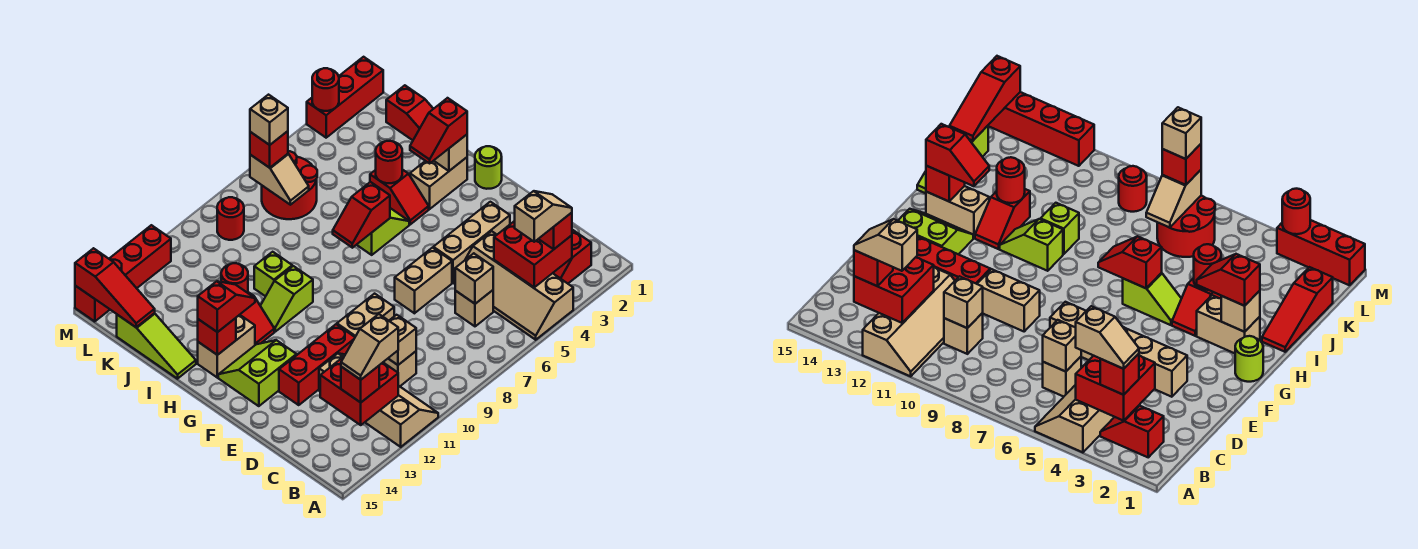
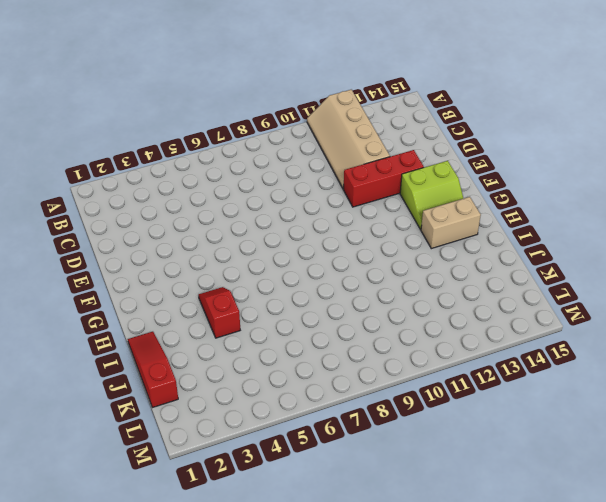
none -> tan 2x4 slope [454,231,573,340]
none -> red 1x2 slope [553,230,591,283]
none -> tan 1x1 brick [455,290,493,326]
none -> tan 1x1 brick [383,351,416,386]

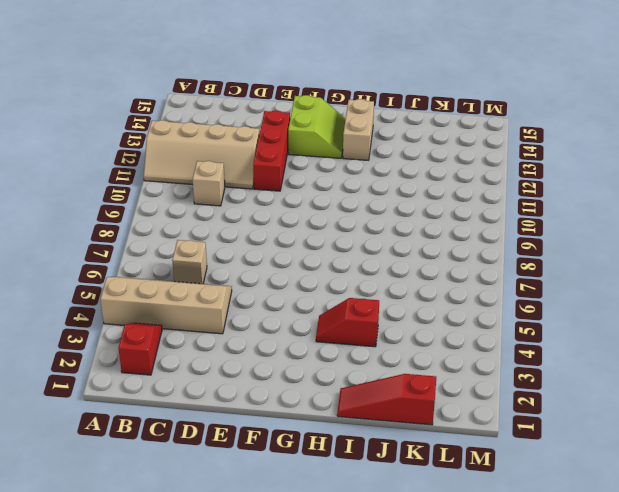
none -> tan 1x3 brick [433,202,510,283]
none -> tan 1x2 brick [395,248,452,313]
none -> tan 1x2 brick [337,294,394,337]
none -> lime 1x1 round brick [475,146,502,189]

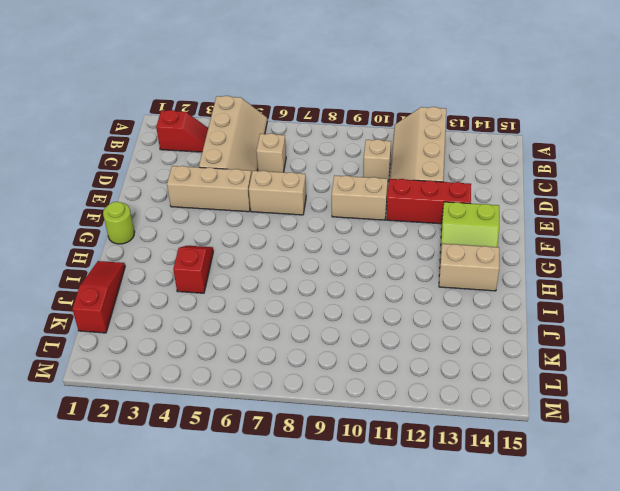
none -> tan 1x2 brick [410,157,467,209]
none -> lime 1x2 slope [357,208,409,255]
none -> lime 1x2 slope [261,266,313,332]
none -> red 1x2 slope [240,292,274,345]

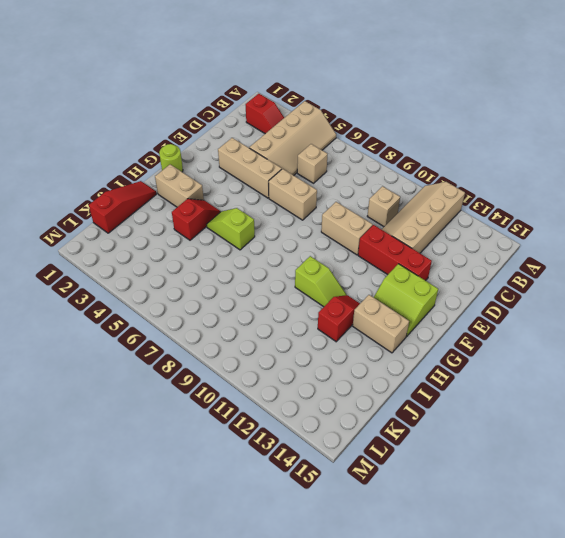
none -> lime 1x1 brick [254,252,292,296]
none -> lime 1x3 slope [117,313,196,379]
none -> red 2x2 round brick [262,151,317,219]
none -> red 1x1 round brick [217,197,244,240]

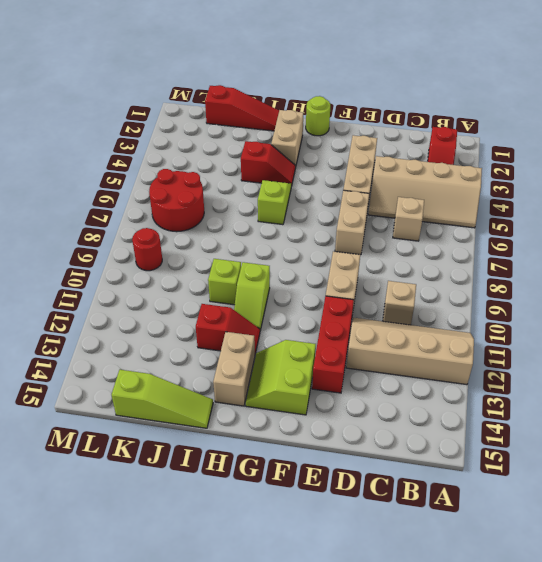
none -> red 1x3 brick [307,57,383,138]
none -> red 1x4 brick [75,225,171,322]
none -> red 2x2 brick [494,221,572,287]
none -> red 2x2 brick [320,357,398,425]

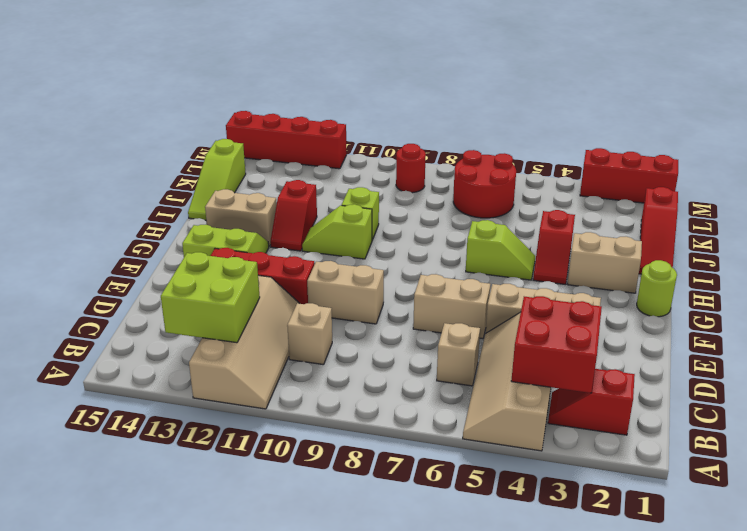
lime 2x2 brick [161,252,260,343] -> red 2x2 brick [320,357,398,425]
none -> tan 1x1 brick [455,253,493,304]
none -> tan 1x1 brick [388,315,416,365]
none -> tan 1x1 brick [434,135,467,171]
none -> red 1x2 slope [333,182,390,248]

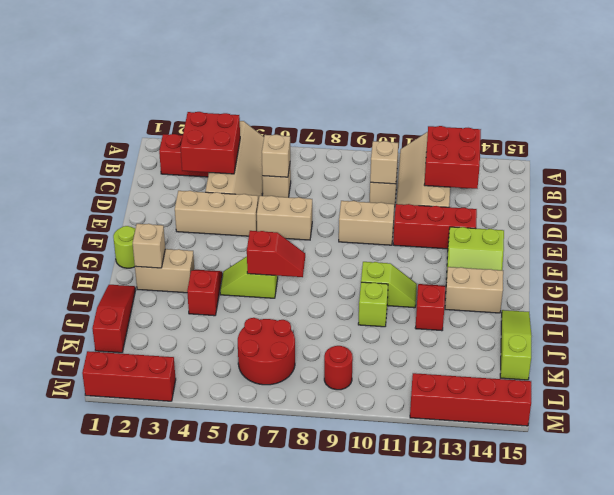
none -> red 1x1 brick [198,318,236,355]
none -> red 1x1 round brick [376,141,402,183]
none -> red 1x1 round brick [221,263,248,293]
none -> tan 1x2 slope [250,154,309,205]

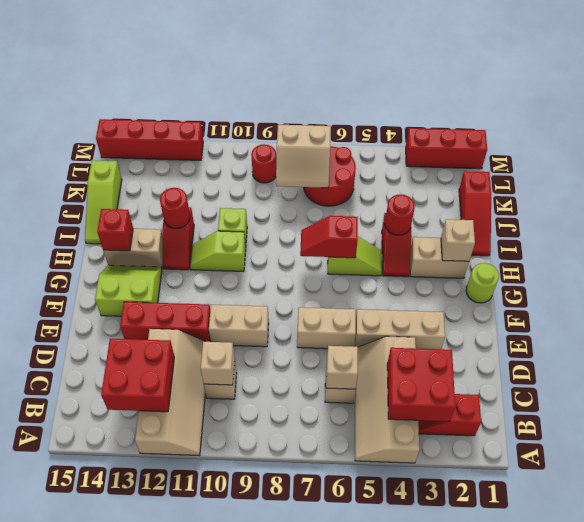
tan 2x2 slope [276,125,331,188] -> tan 1x2 slope [250,154,309,205]
none -> red 1x3 slope [75,248,155,327]
none -> red 1x1 round brick [312,68,339,111]
none -> red 1x1 brick [539,213,572,249]
none -> red 1x1 brick [341,366,379,402]

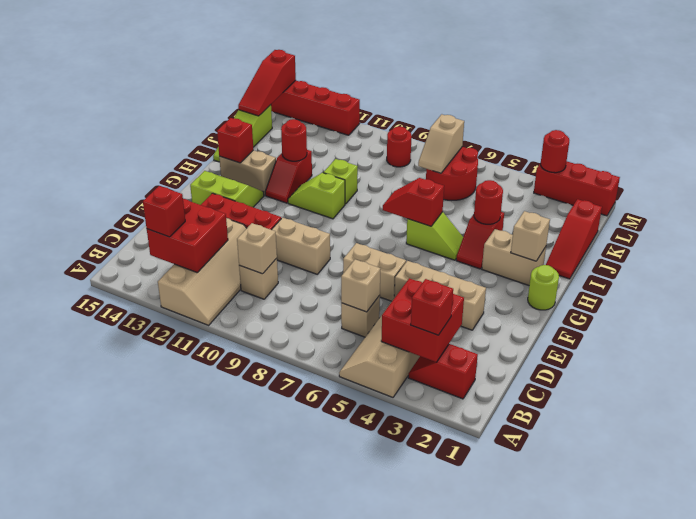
none -> red 1x2 slope [410,98,467,163]
none -> red 1x2 slope [198,281,255,332]
none -> red 1x1 brick [250,131,288,168]
none -> tan 1x2 slope [515,191,572,242]

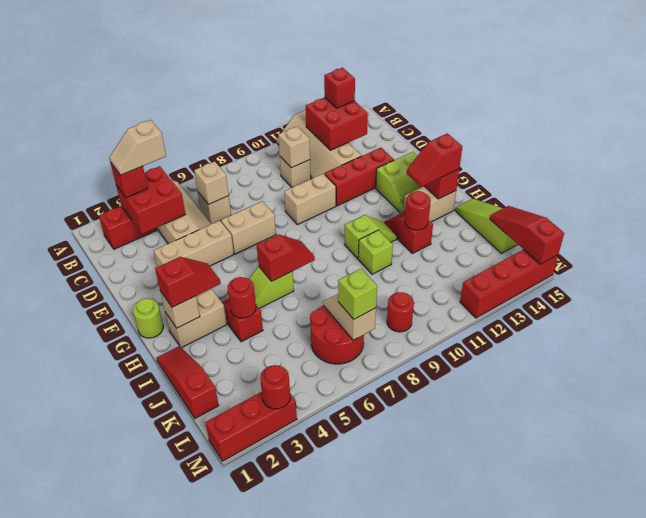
lime 1x1 brick [338,269,377,319] -> red 1x1 brick [250,131,288,168]
none -> tan 1x2 slope [341,314,398,380]
none -> tan 1x1 brick [250,95,288,145]

